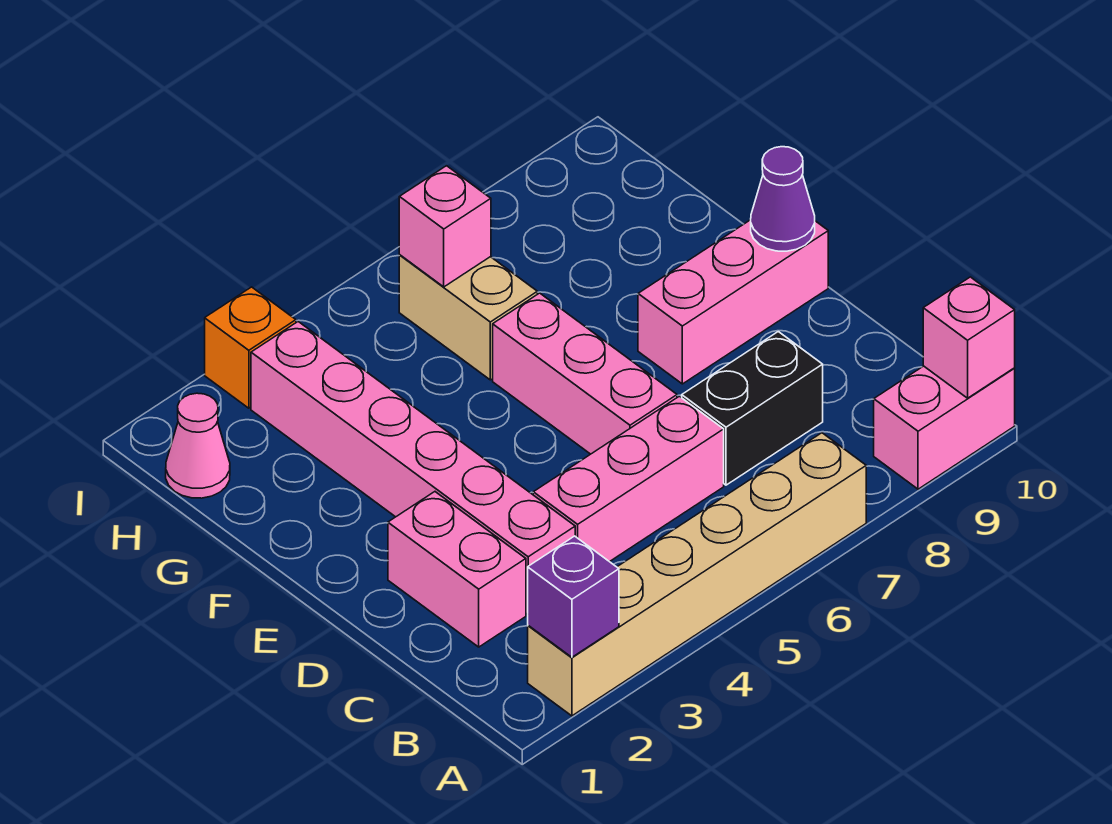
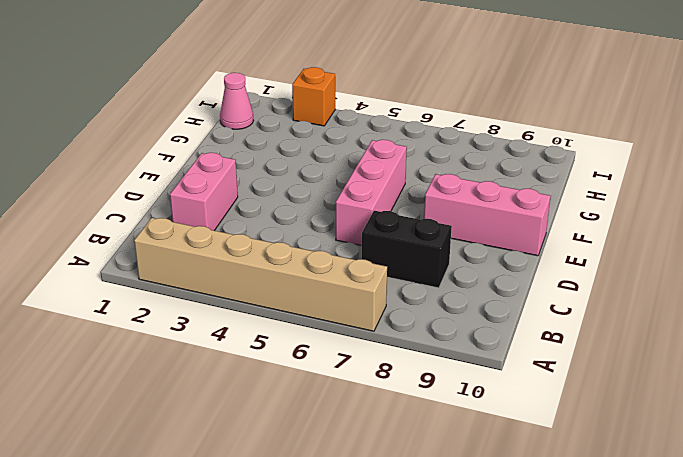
none -> pink 1x2 brick [874,366,1015,489]
none -> pink 1x6 brick [251,322,575,614]
none -> pink 1x3 brick [533,396,724,562]

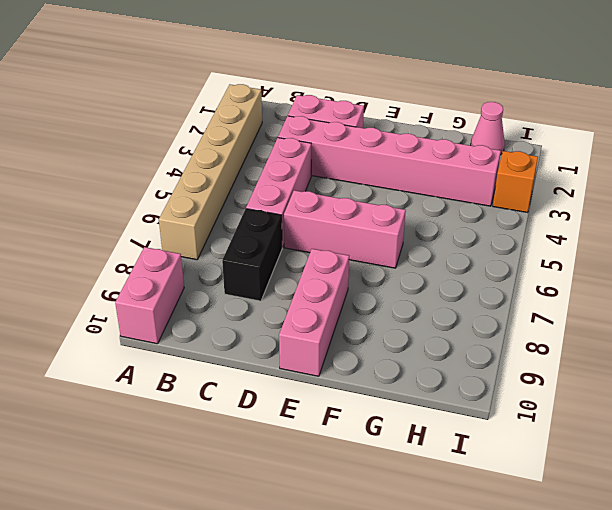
none -> tan 1x2 brick [399,255,537,380]
none -> purple 1x1 brick [528,536,619,657]
none -> pink 1x1 brick [923,277,1015,398]

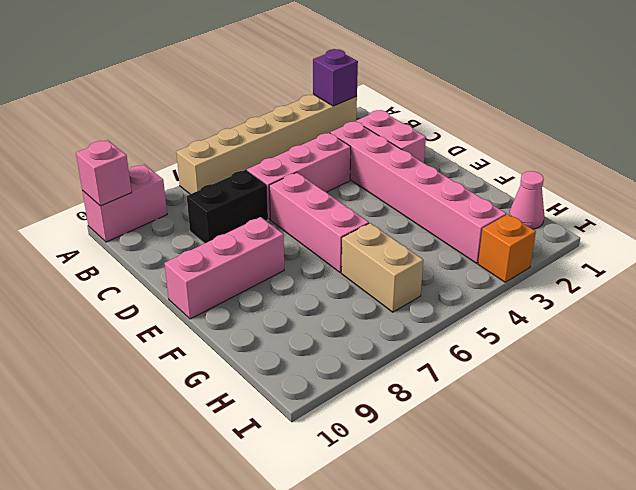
none -> purple 1x1 cone [751,147,815,251]
none -> pink 1x1 brick [399,166,491,287]

